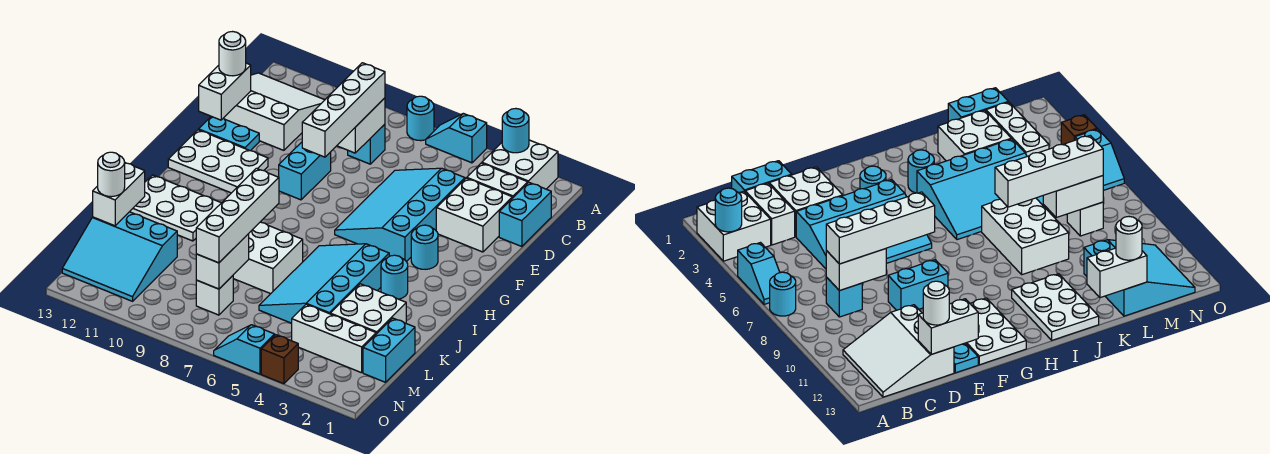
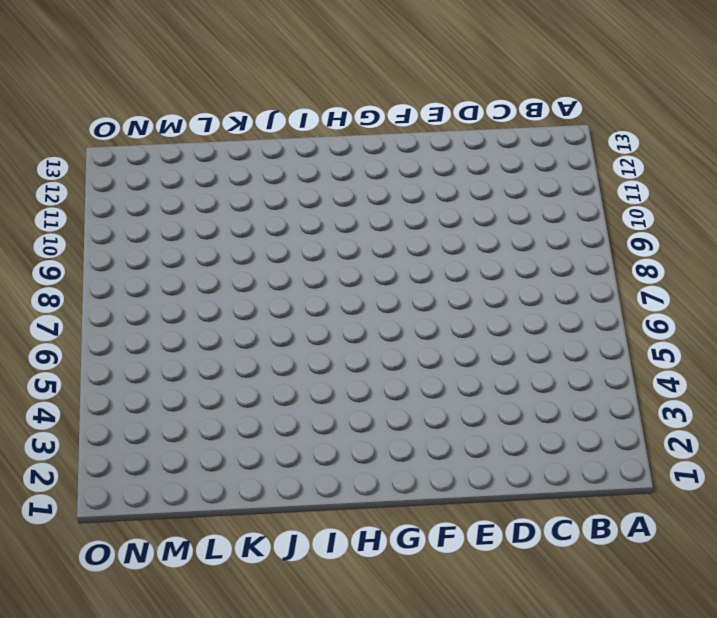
none -> white 2x2 brick [482,140,558,189]
none -> cyan 1x2 slope [426,113,487,163]
none -> cyan 1x1 round brick [407,96,434,141]
none -> white 3x3 slope [224,73,324,150]

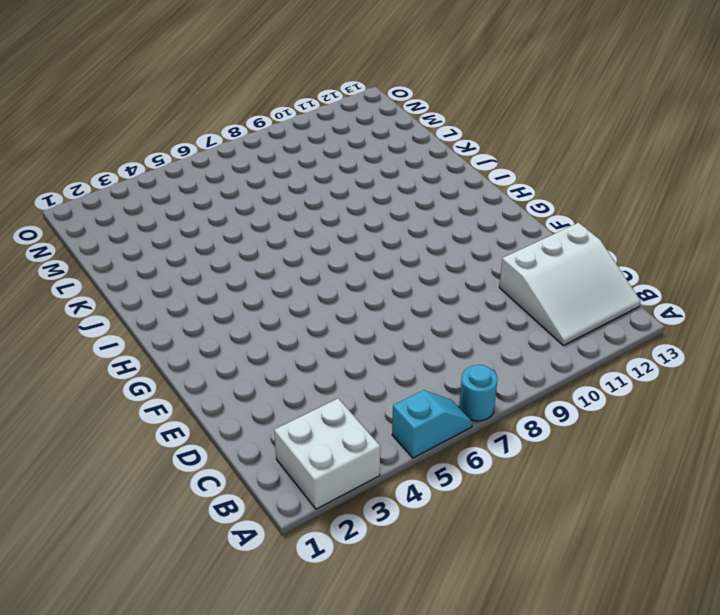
none -> cyan 1x2 brick [499,182,551,247]
none -> white 1x2 brick [467,163,528,198]
none -> cyan 1x1 brick [348,124,385,164]
none -> white 2x2 brick [436,178,512,252]

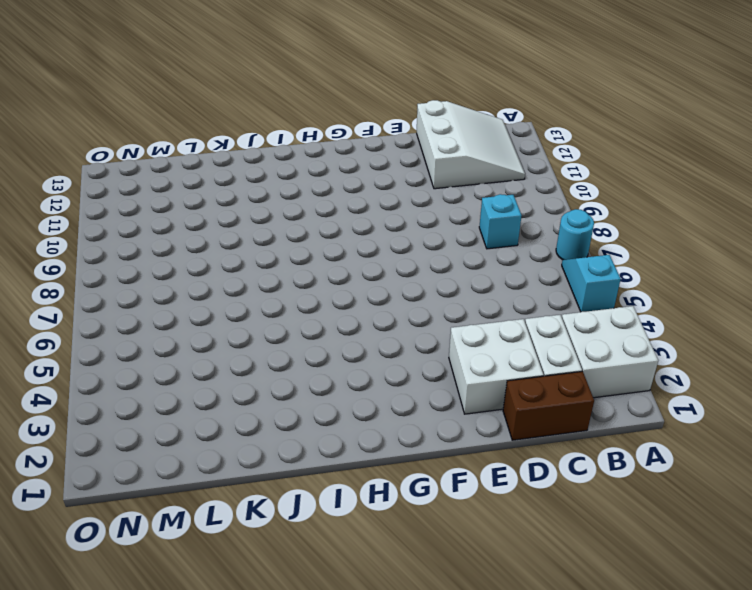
brown 1x2 brick [503,371,594,440] -> cyan 1x2 brick [499,182,551,247]
none -> cyan 3x4 slope [335,168,465,262]
none -> cyan 1x2 brick [279,142,331,200]
none -> cyan 1x2 plate [199,116,259,151]
none -> white 2x3 plate [168,130,268,193]

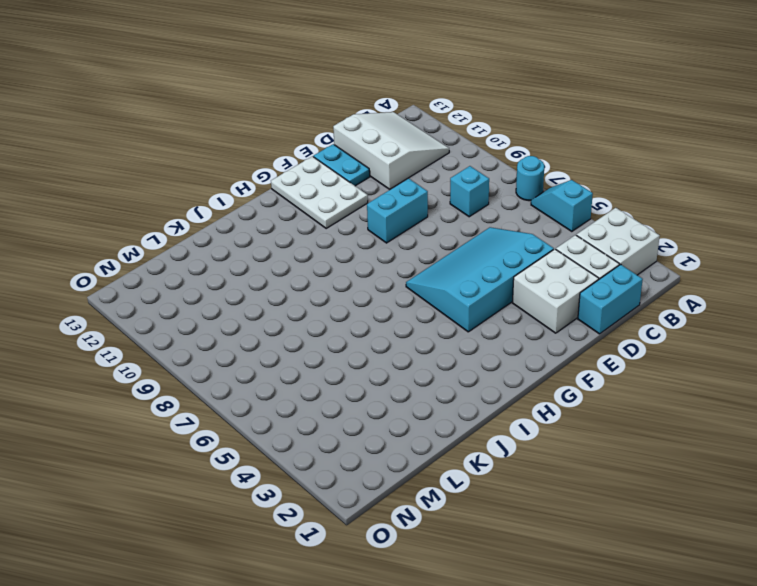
none -> cyan 1x1 round brick [411,225,438,269]
none -> cyan 1x1 round brick [381,255,408,299]
none -> cyan 3x4 slope [259,244,389,323]
none -> white 2x3 plate [130,175,221,241]

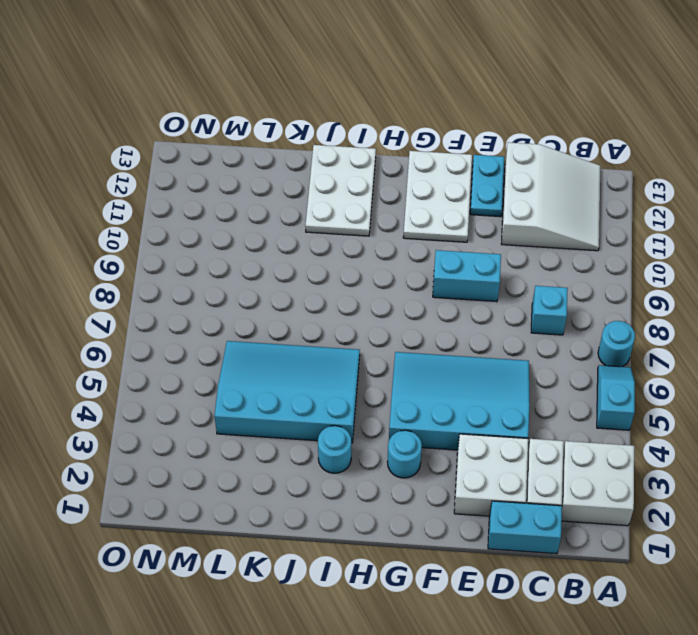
none -> white 2x3 brick [233,222,303,294]
none -> white 2x2 brick [330,284,406,334]
none -> cyan 1x2 brick [363,318,415,382]
none -> cyan 3x3 slope [62,212,177,301]

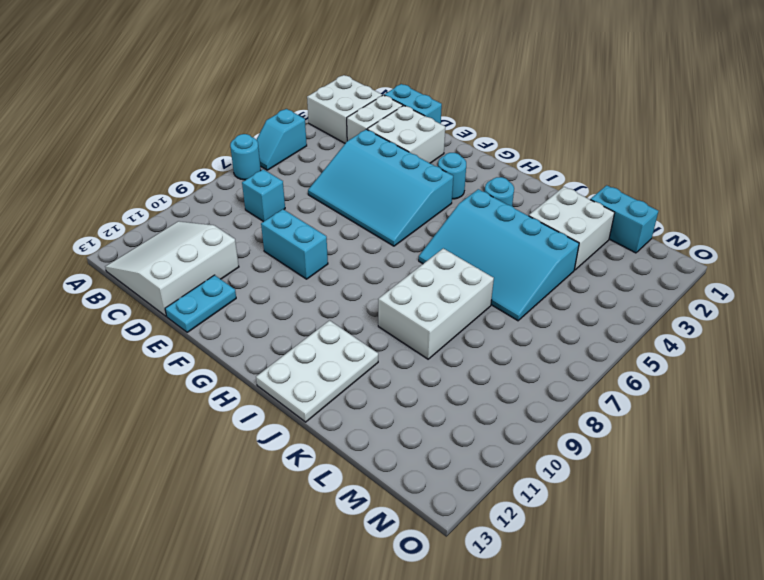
none -> white 2x3 plate [168,130,268,193]
none -> cyan 3x3 slope [62,212,177,301]
none -> white 1x3 brick [292,304,376,373]
none -> white 1x1 brick [196,276,233,315]

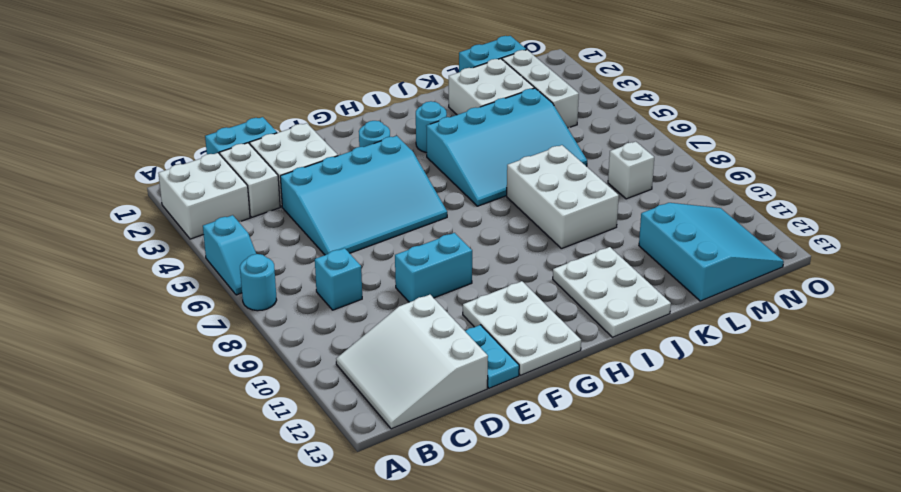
none -> brown 1x1 brick [261,335,298,384]
none -> cyan 1x2 slope [214,325,275,374]
none -> cyan 1x1 round brick [502,109,529,153]
none -> white 1x2 brick [337,98,385,153]

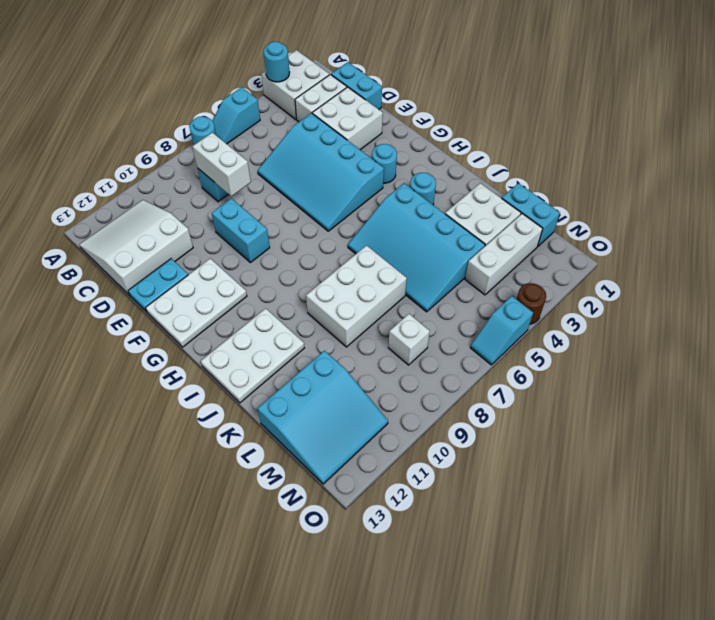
brown 1x1 round brick [517,283,546,324] -> brown 1x1 brick [261,335,298,384]
none -> white 1x2 brick [199,63,251,120]
none -> white 1x2 brick [93,163,145,226]
none -> white 1x2 brick [196,234,249,289]
none -> white 1x4 brick [302,63,385,157]

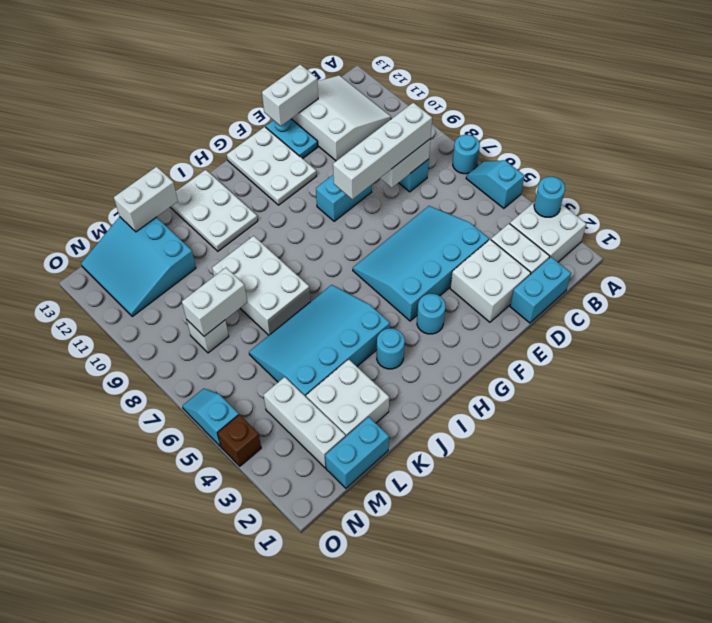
none -> white 1x1 round brick [219,32,246,76]
none -> white 1x4 brick [196,168,279,263]
none -> white 1x1 round brick [98,152,125,197]

